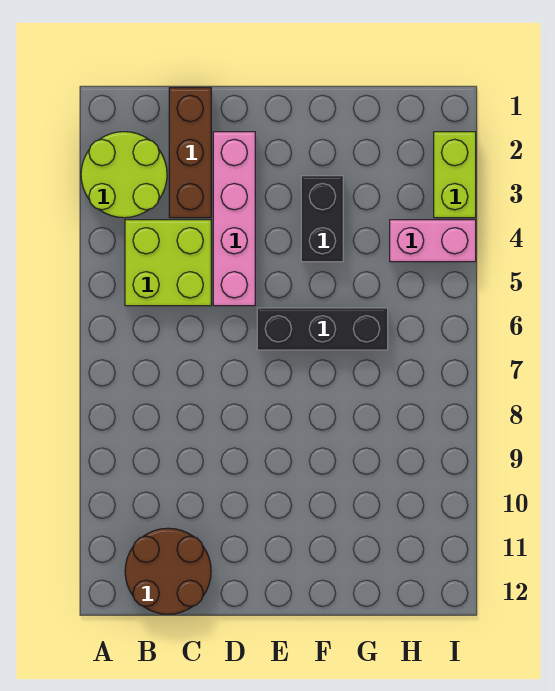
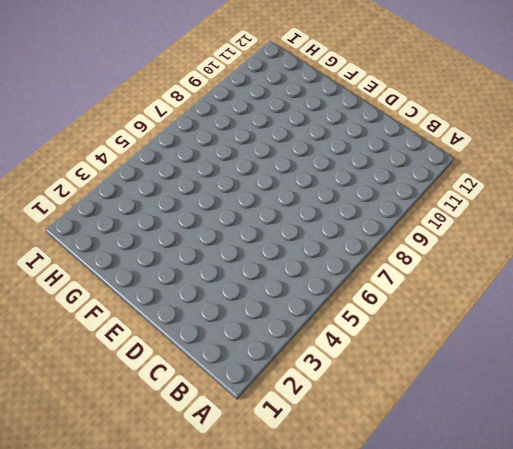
none -> lime 2x2 round brick [81,132,167,218]
none -> lime 2x2 brick [125,220,211,306]

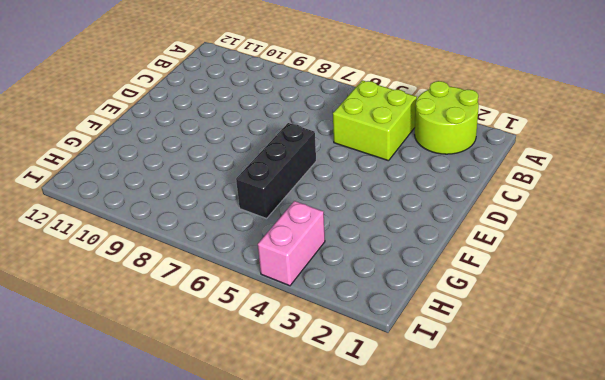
none -> brown 2x2 round brick [125,528,211,614]
none -> brown 1x3 brick [169,88,211,218]

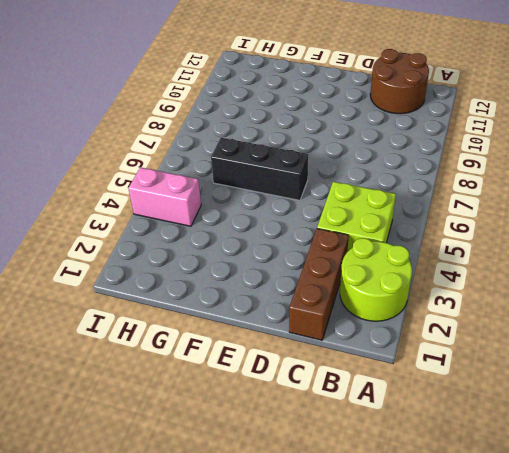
none -> pink 1x4 brick [213,132,255,306]
none -> black 1x2 brick [301,176,343,262]

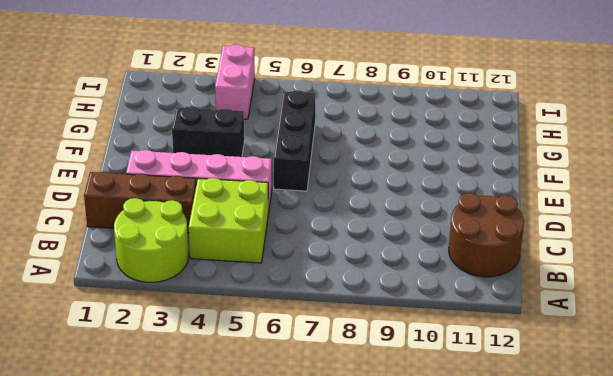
none -> lime 1x2 brick [434,132,476,218]

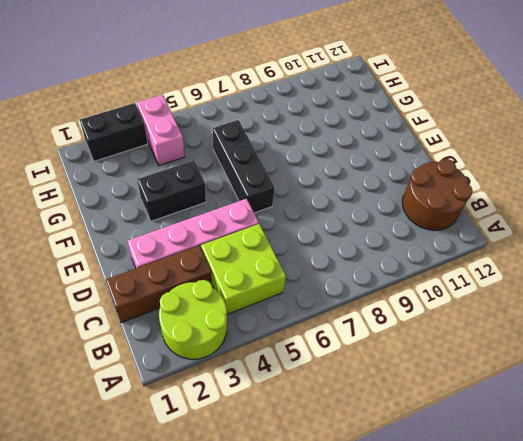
black 1x2 brick [80,103,148,161] -> lime 1x2 brick [434,132,476,218]

